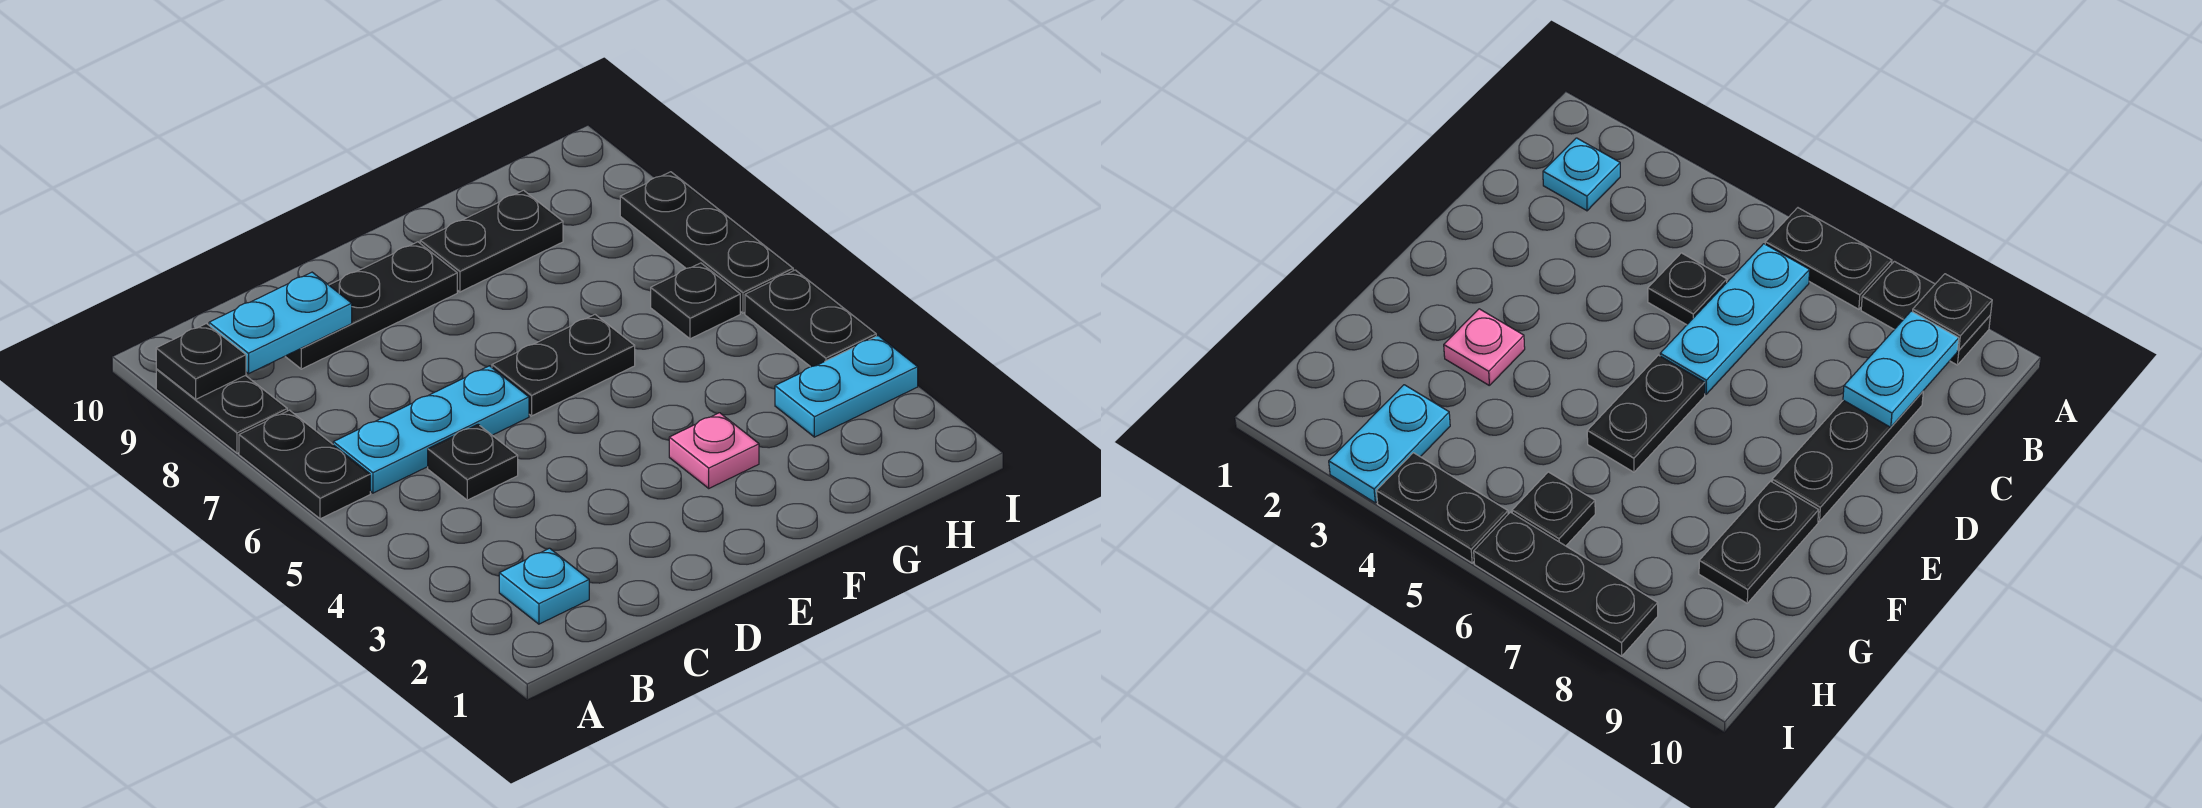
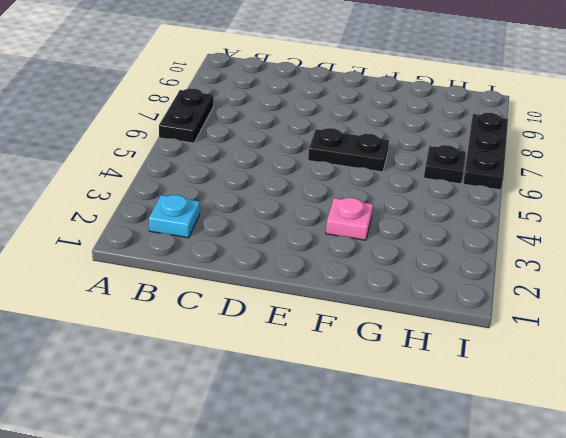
none -> black 1x2 plate [156,369,287,453]
none -> cyan 1x3 plate [333,366,529,493]
none -> black 1x1 plate [428,425,518,500]

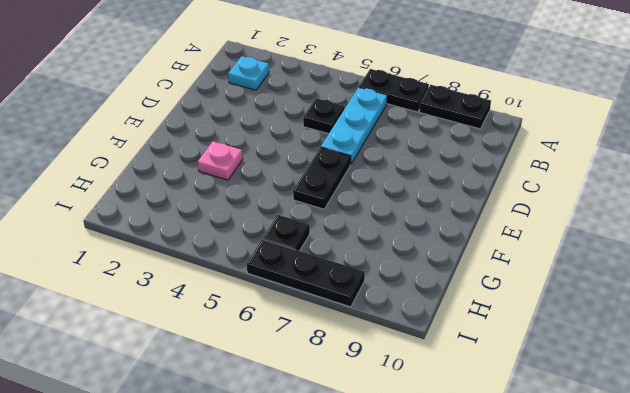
none -> black 1x3 plate [285,242,457,369]
none -> black 1x2 plate [420,190,563,292]
none -> cyan 1x2 plate [775,336,918,437]

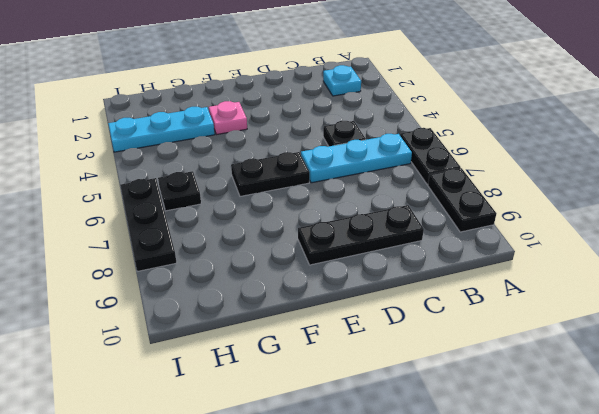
cyan 1x3 plate [108,107,215,152] -> cyan 1x2 plate [775,336,918,437]
none -> black 1x2 plate [420,190,563,292]
none -> black 1x2 plate [745,270,876,367]
none -> black 1x1 plate [156,324,246,399]

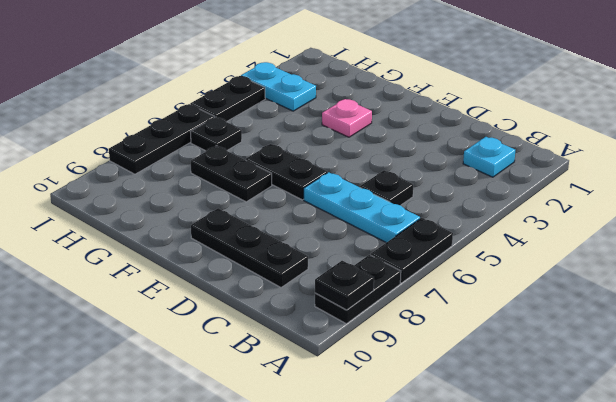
black 1x2 plate [191,146,272,202] -> black 1x2 plate moved to [420,190,563,292]
none -> cyan 1x2 plate [209,272,352,374]

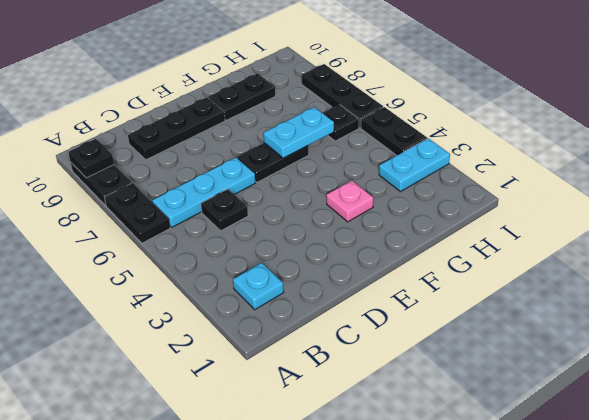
cyan 1x2 plate [264,107,334,158] -> cyan 1x2 plate moved to [209,272,352,374]

